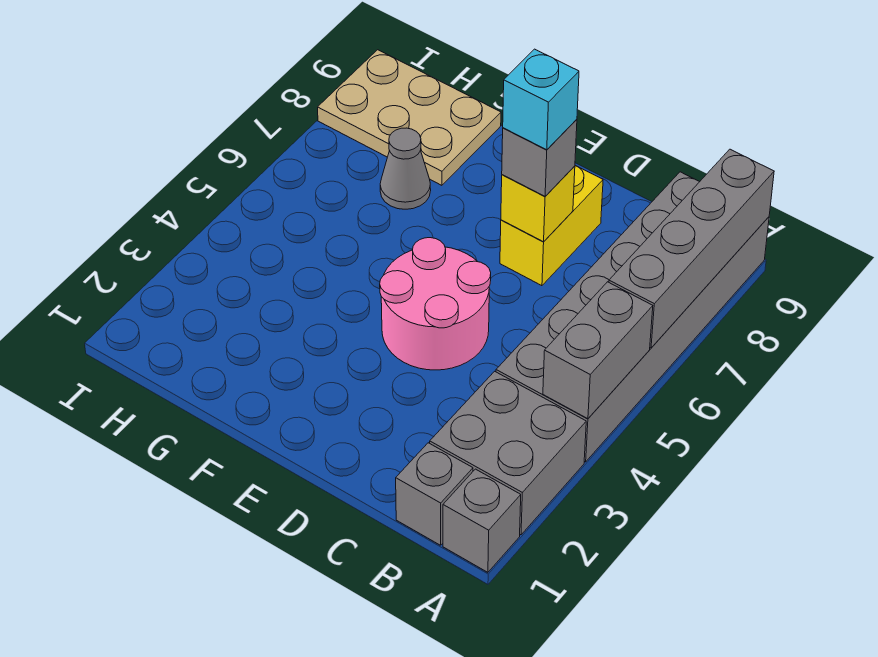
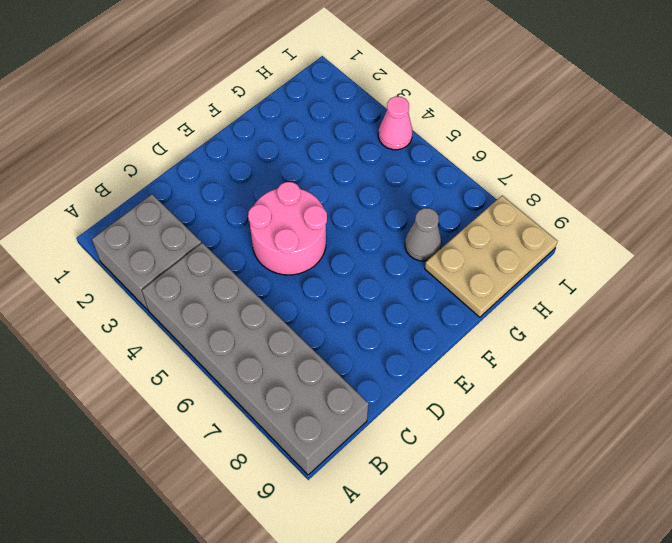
pink 1x1 cone [378,96,412,150] -> none
none -> grey 1x1 brick [443,469,521,572]
none -> grey 1x1 brick [396,443,473,545]
none -> yellow 1x2 brick [500,166,603,286]

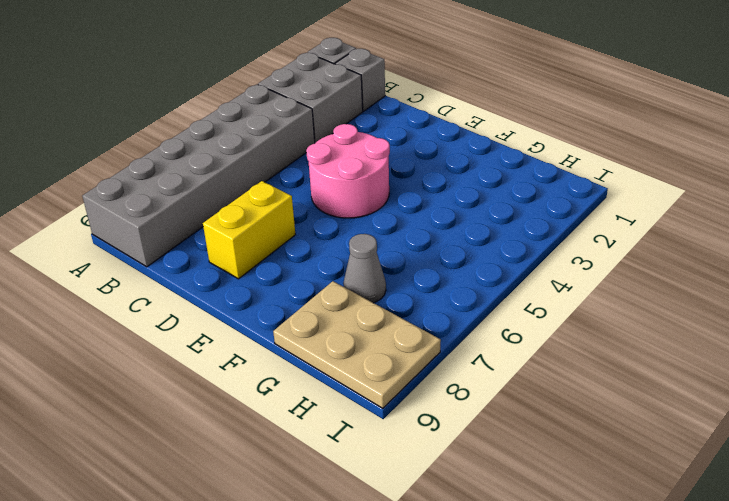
none -> grey 1x2 brick [543,282,653,419]
none -> grey 1x4 brick [609,149,774,348]
none -> yellow 1x1 brick [501,166,575,242]

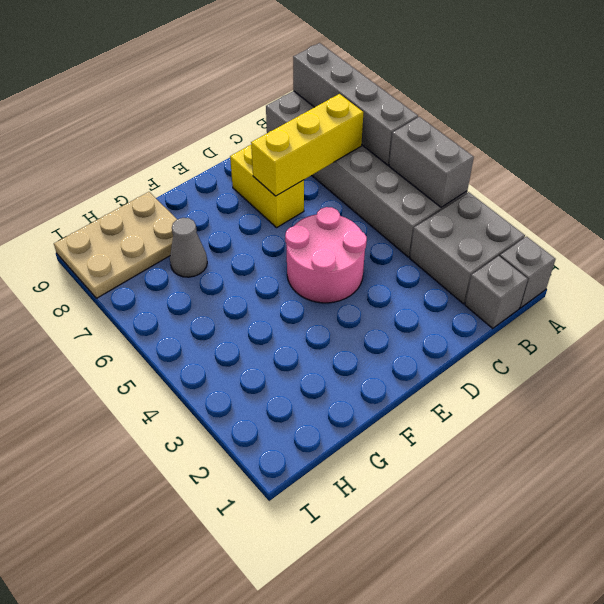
yellow 1x3 brick [251,94,364,196] -> yellow 1x1 brick [501,166,575,242]
none -> grey 1x1 brick [502,119,577,196]
none -> cyan 1x1 brick [503,49,579,150]

